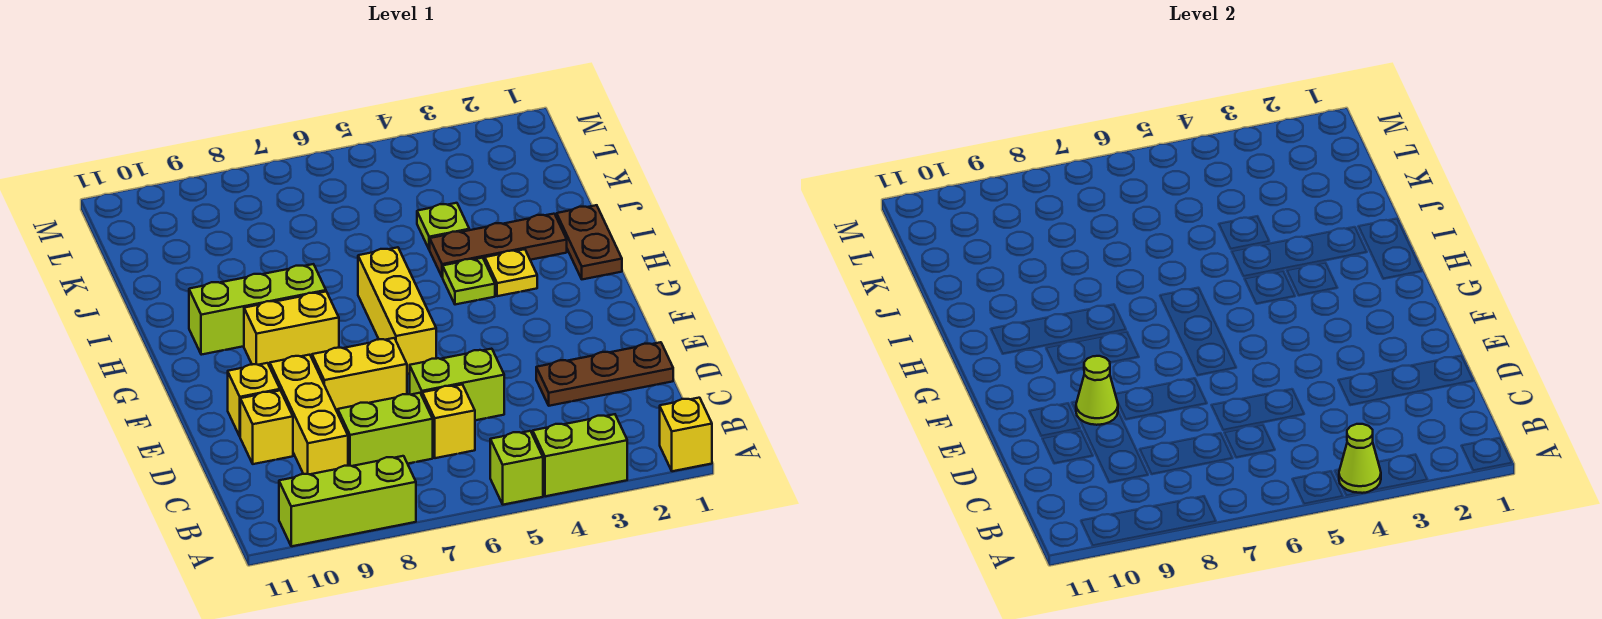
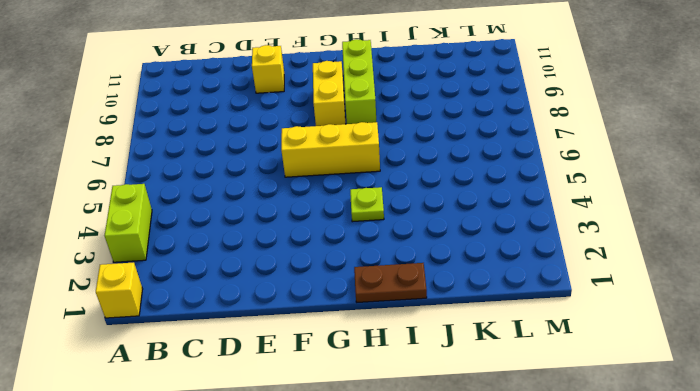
none -> lime 1x1 brick [490,431,543,505]
none -> lime 1x3 brick [279,456,416,546]
none -> yellow 1x1 brick [422,384,475,458]

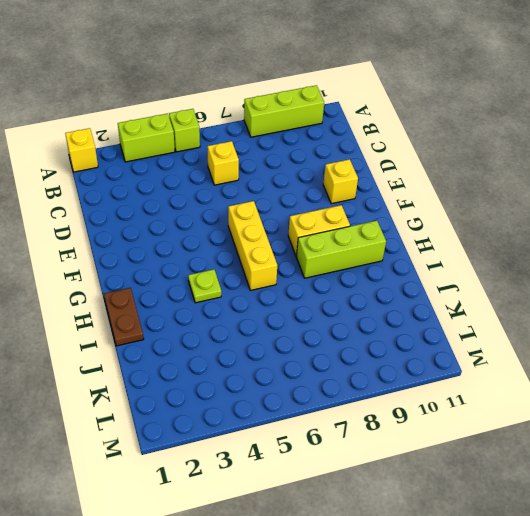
none -> lime 1x2 brick [338,393,433,466]
none -> yellow 1x3 brick [270,355,348,474]
none -> brown 1x3 plate [536,342,673,406]

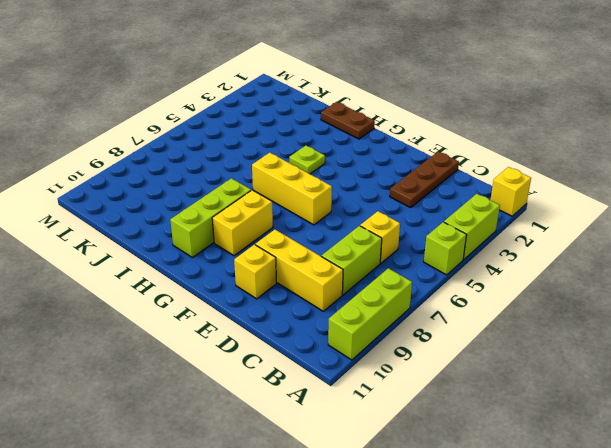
none -> lime 1x2 brick [410,349,504,420]
none -> yellow 1x1 brick [240,390,293,464]
none -> yellow 1x2 brick [312,338,407,413]

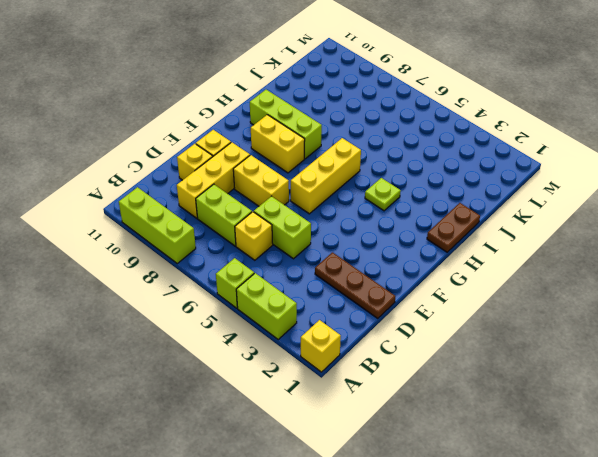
none -> yellow 1x1 plate [485,249,537,296]
none -> brown 1x3 plate [430,214,567,277]
none -> lime 1x1 plate [417,203,469,250]

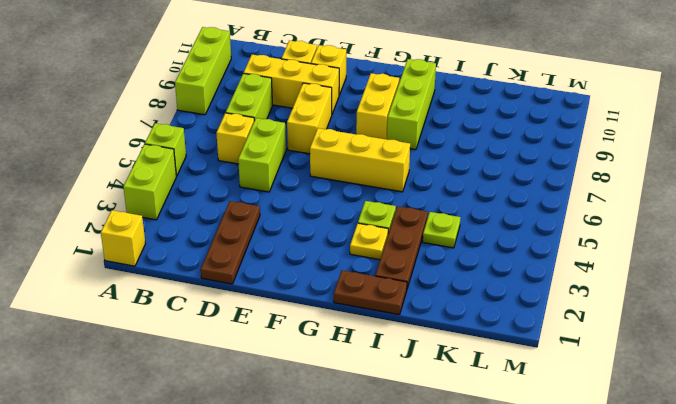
none -> lime 1x1 cone [1339,424,1381,493]
none -> lime 1x1 cone [1076,356,1118,425]

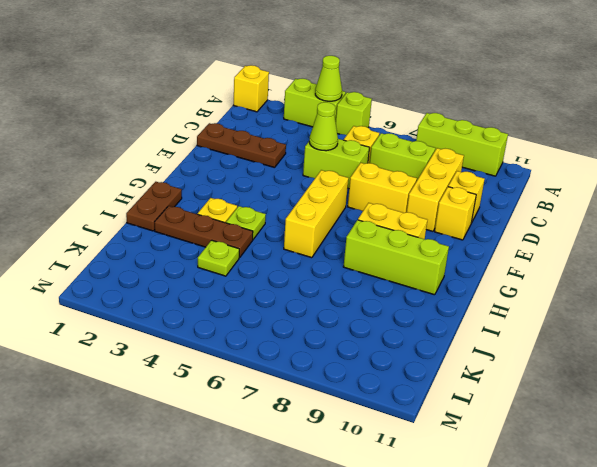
lime 1x1 cone [309,102,338,151] -> lime 1x1 cone moved to [1076,356,1118,425]

